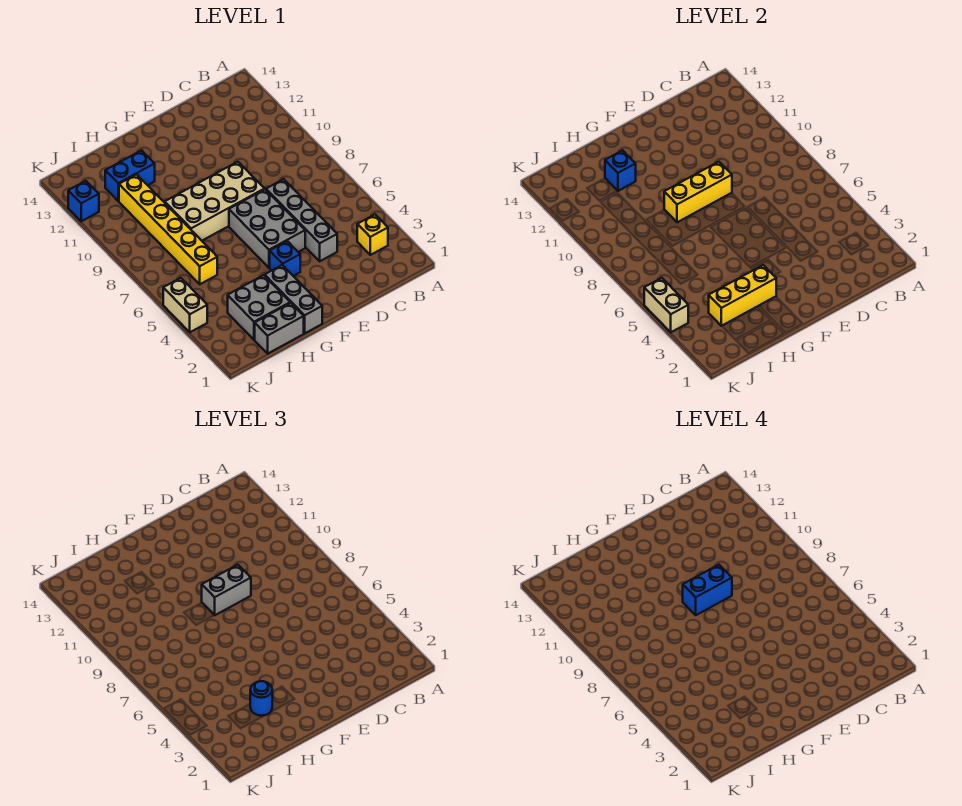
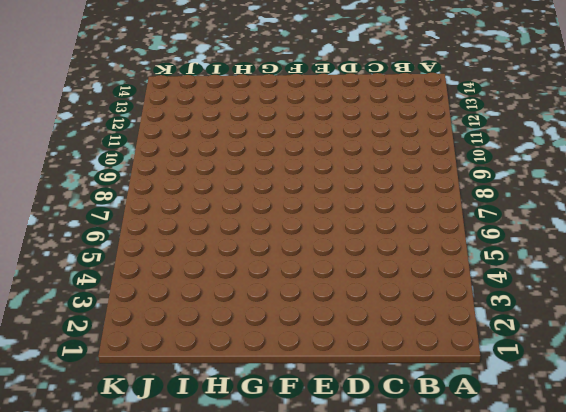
none -> yellow 1x1 brick [357,215,388,255]
none -> grey 1x4 brick [266,179,337,261]
none -> grey 2x3 brick [229,189,305,268]

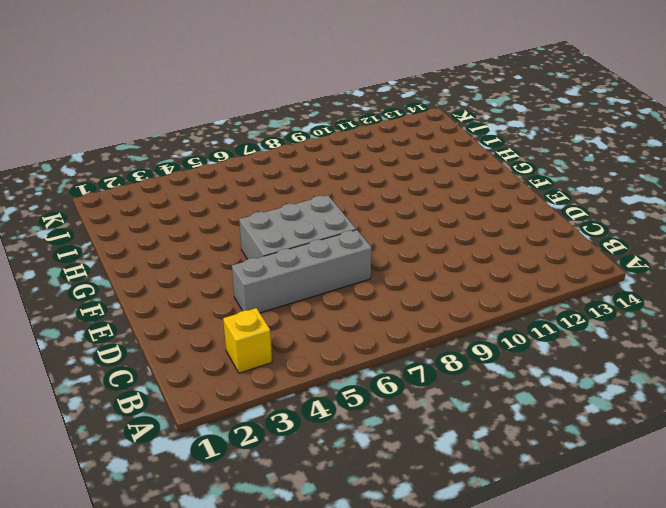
none -> tan 2x4 brick [165,162,264,241]
none -> blue 1x1 brick [270,241,300,276]
none -> grey 1x3 brick [265,265,322,333]

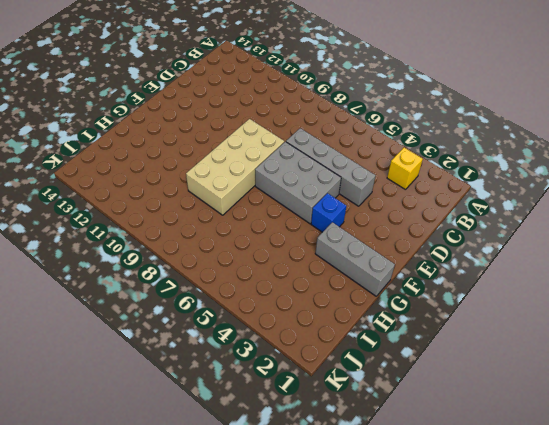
none -> grey 1x2 brick [255,303,304,353]
none -> grey 2x2 brick [228,275,290,340]
none -> blue 1x2 brick [105,150,155,201]

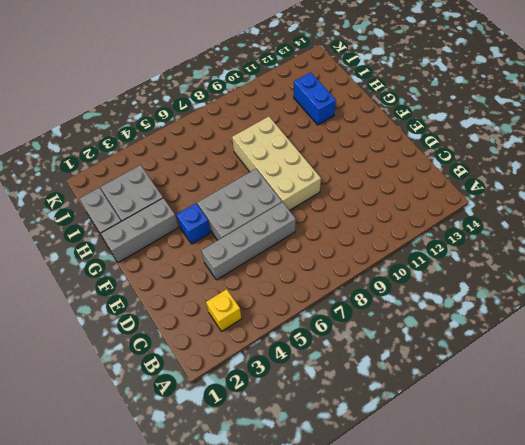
none -> yellow 1x6 brick [119,174,217,284]
none -> tan 1x2 brick [163,278,207,332]
none -> blue 1x1 brick [68,181,99,221]

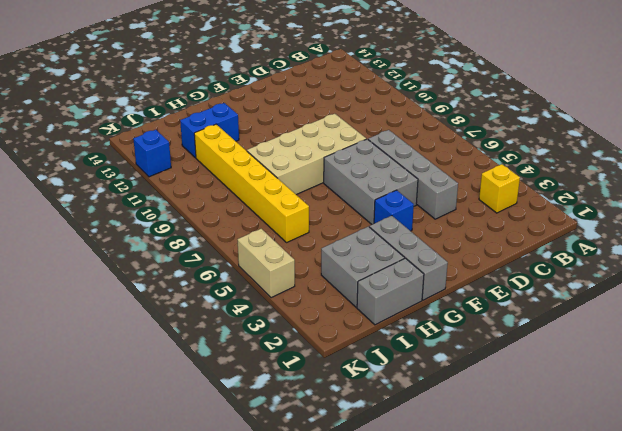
none -> yellow 1x3 brick [664,162,732,222]
none -> yellow 1x3 brick [709,265,776,326]
none -> blue 1x1 brick [605,150,636,191]

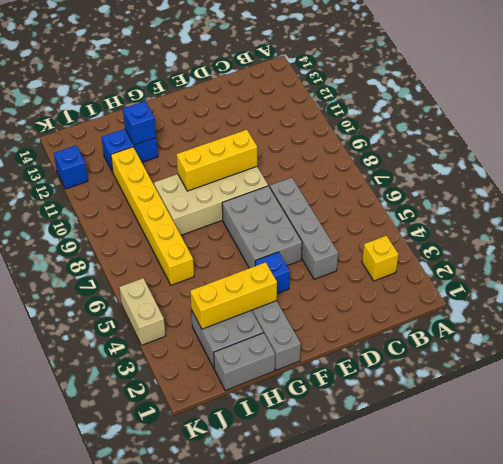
none -> tan 1x2 brick [644,278,688,332]
none -> grey 1x2 brick [202,565,251,615]
none -> blue 1x1 round brick [250,681,272,716]

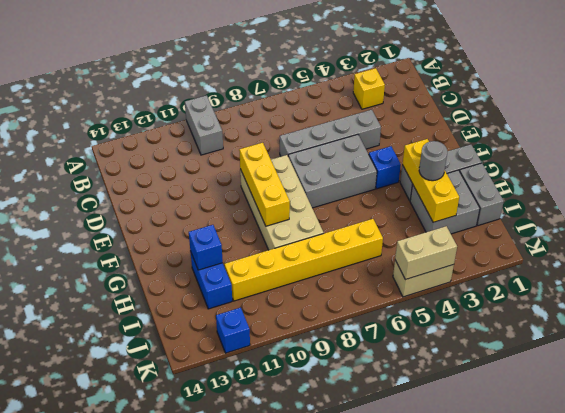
grey 1x2 brick [185,95,223,155] -> grey 1x2 brick moved to [202,565,251,615]
grey 1x1 round brick [419,141,447,181] -> blue 1x1 round brick [250,681,272,716]
none -> blue 1x2 brick [683,565,732,615]

